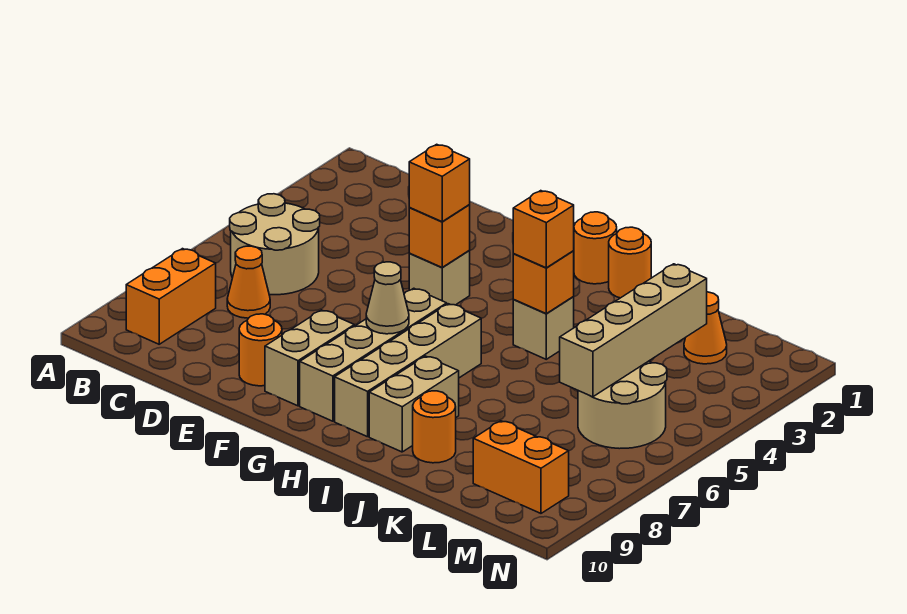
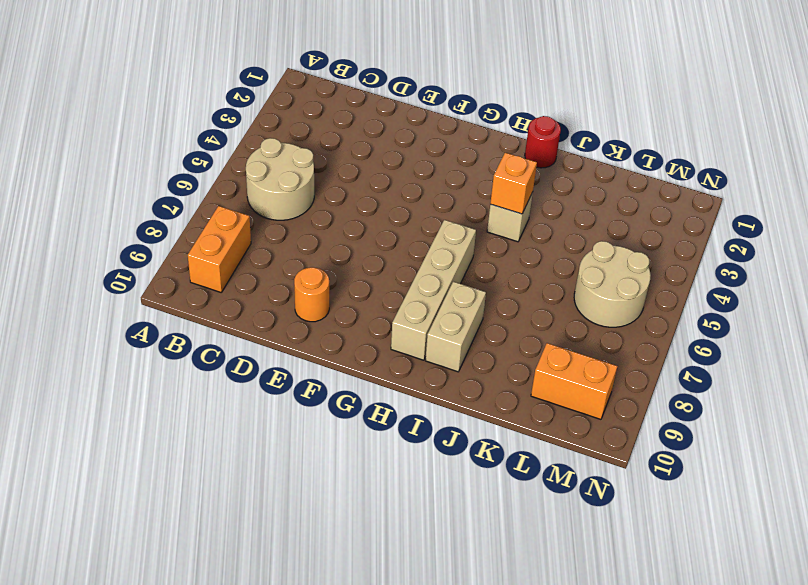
red 1x1 round brick [525,116,561,168] -> orange 1x1 round brick [609,227,651,298]
none -> orange 1x1 cone [227,246,270,318]
none -> tan 1x1 brick [409,251,470,305]
none -> tan 1x2 brick [265,310,354,406]

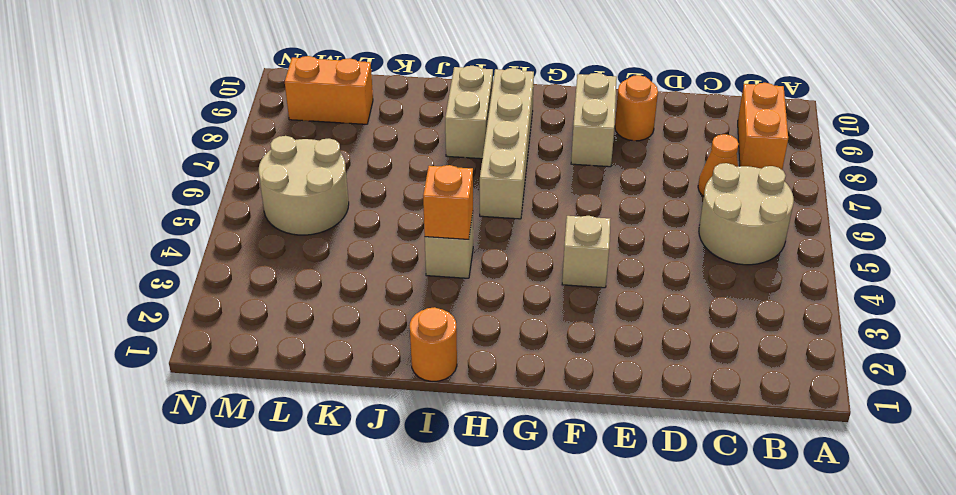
none -> tan 1x4 brick [300,288,447,421]
none -> orange 1x1 round brick [574,212,617,284]
none -> orange 1x1 round brick [413,391,456,463]

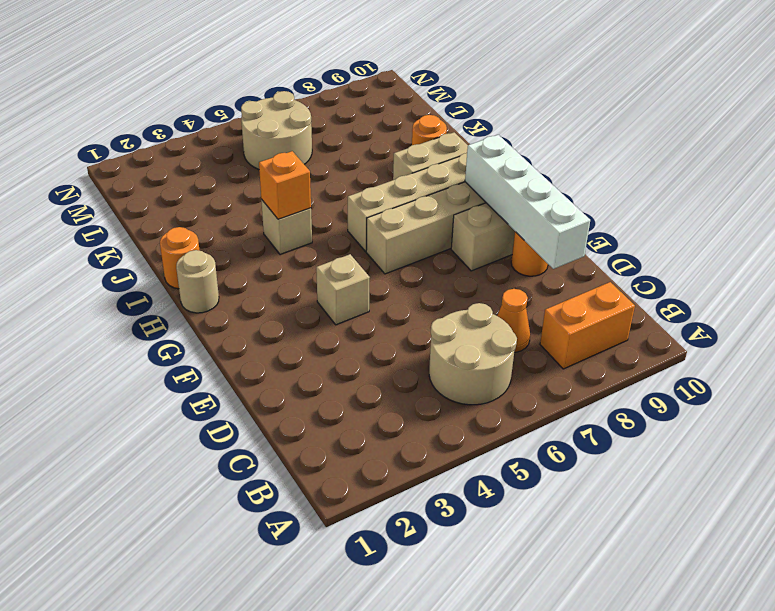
white 1x4 brick [465,135,590,269] -> none
tan 1x1 round brick [176,250,219,313] -> orange 1x1 round brick [574,212,617,284]
none -> orange 1x1 cone [684,292,727,364]
none -> orange 1x2 brick [473,421,569,513]
none -> orange 1x1 brick [409,205,470,268]

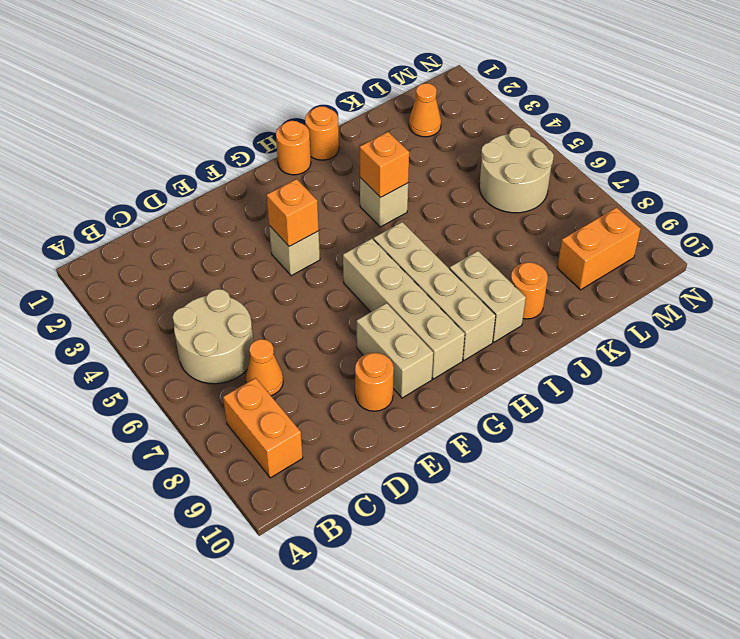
none -> tan 1x1 cone [366,262,409,334]
none -> tan 1x4 brick [560,264,707,397]
none -> orange 1x1 brick [409,144,470,222]

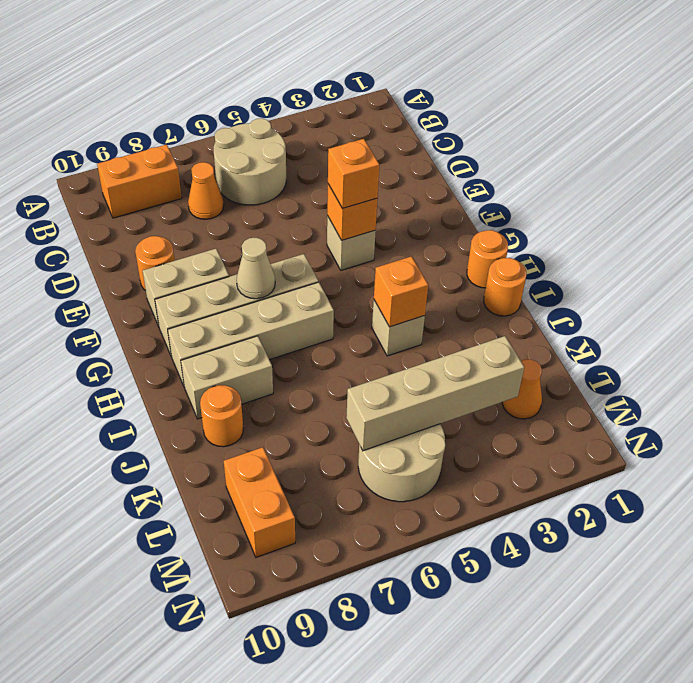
none -> orange 1x1 brick [513,191,574,268]

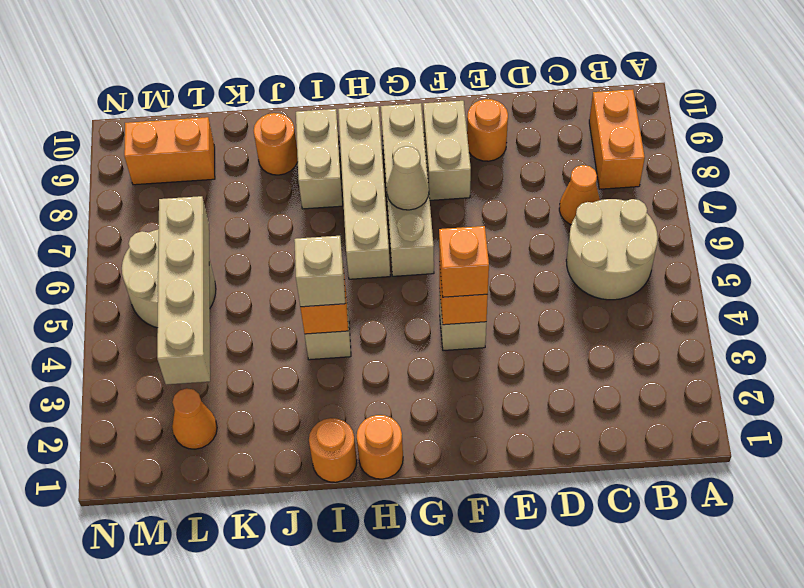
tan 1x1 brick [294,236,345,307] -> orange 1x1 brick [513,191,574,268]

